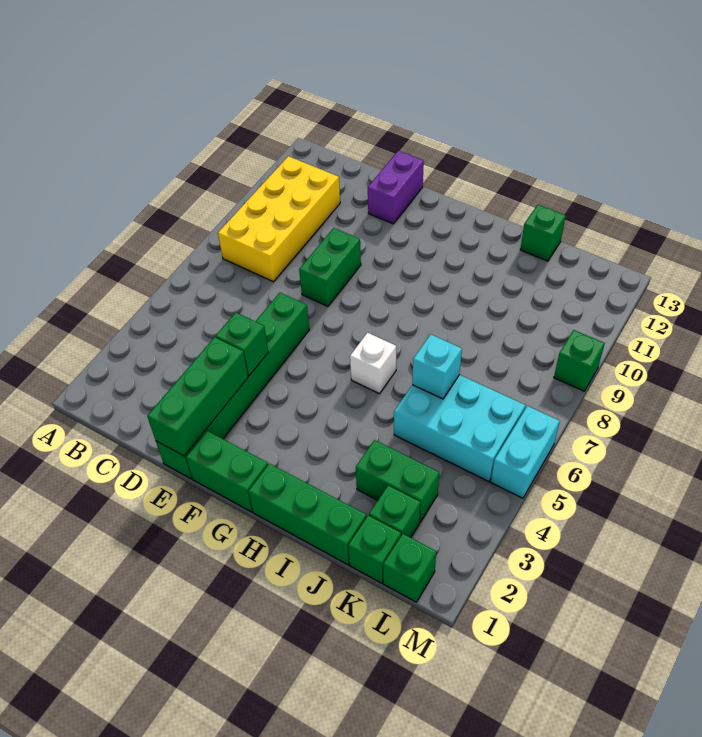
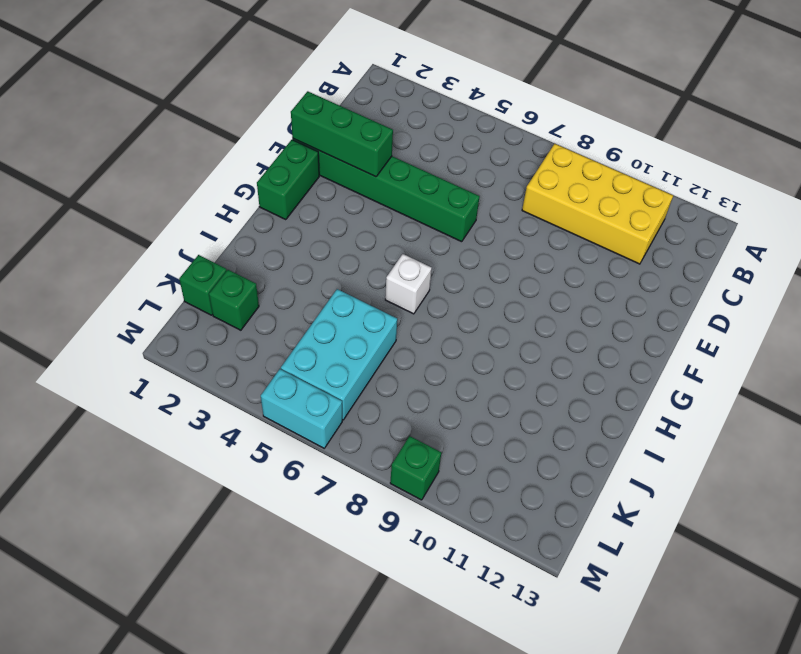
none -> green 1x2 brick [299,228,361,306]
none -> purple 1x2 brick [368,151,424,224]
none -> green 1x3 brick [248,464,366,565]

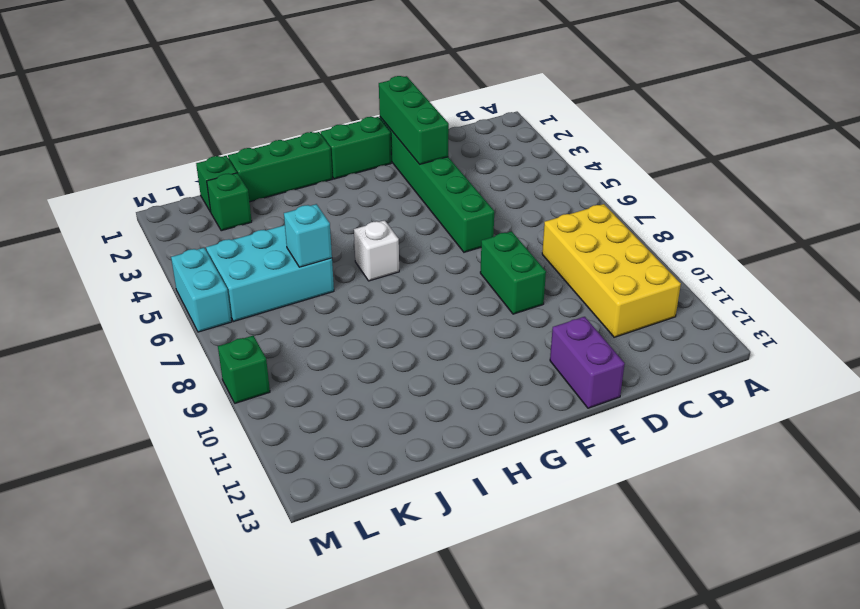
none -> green 1x2 brick [356,440,439,522]
none -> green 1x1 brick [520,205,566,261]
none -> green 1x1 brick [383,534,436,602]

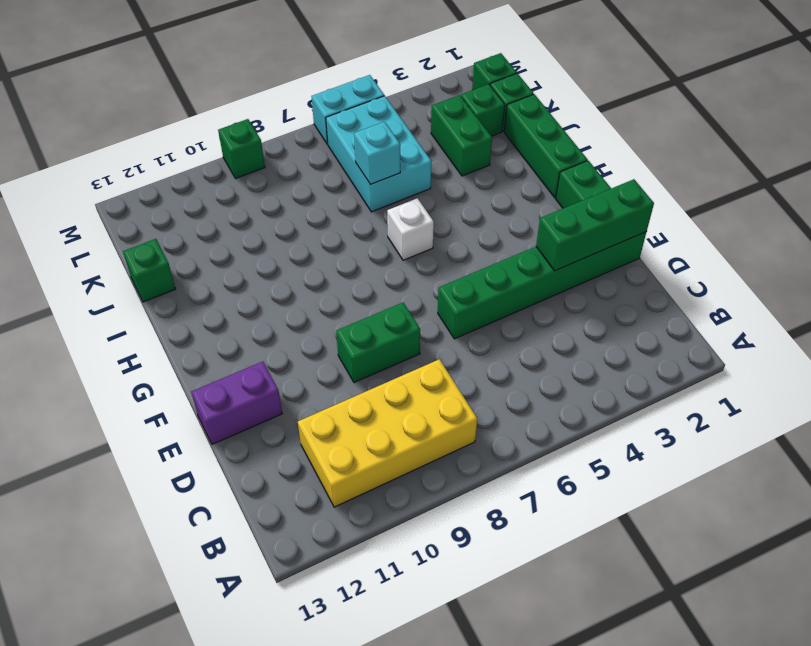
none -> green 1x1 brick [216,313,268,375]

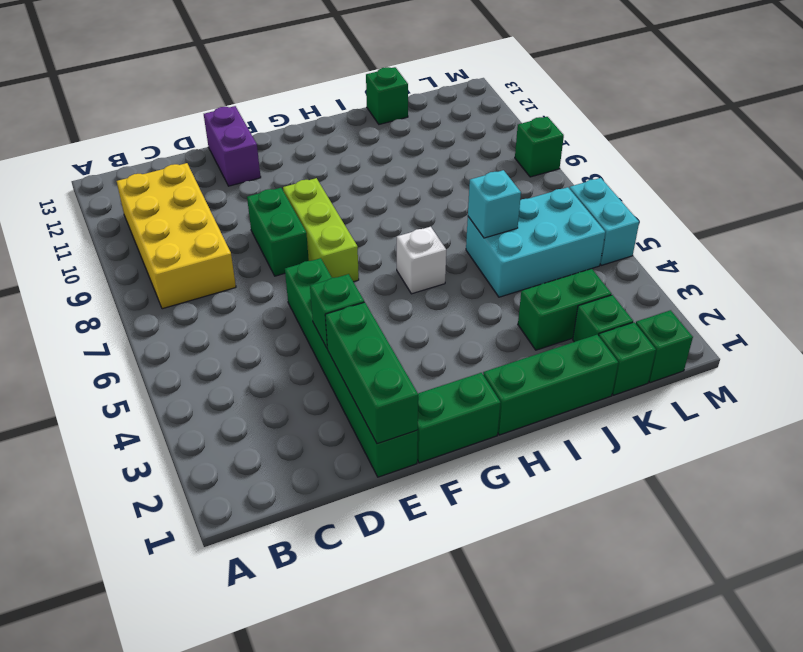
lime 1x3 brick [283,178,359,282] -> none

